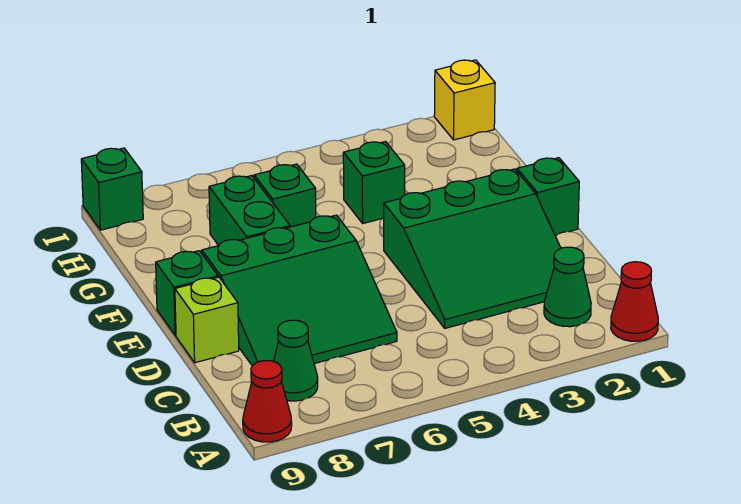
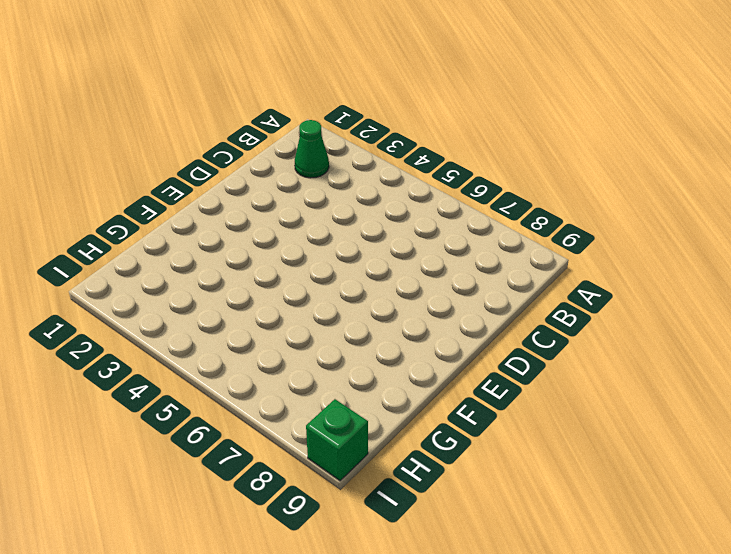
none -> red 1x1 cone [611,262,658,341]
none -> red 1x1 cone [243,361,292,442]
none -> green 1x1 cone [274,320,318,401]

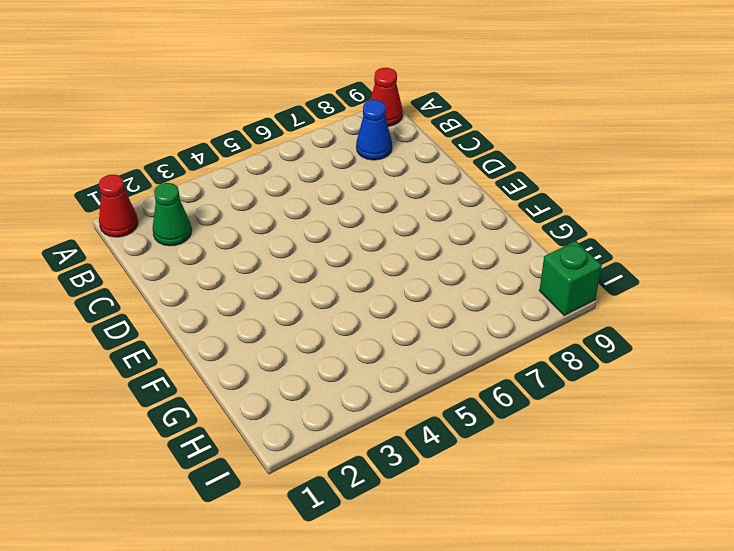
blue 1x1 cone [356,100,392,160] -> green 1x1 cone [274,320,318,401]
none -> green 3x3 slope [384,169,561,328]
none -> green 3x3 slope [202,215,397,366]
none -> lime 1x1 brick [175,277,239,363]

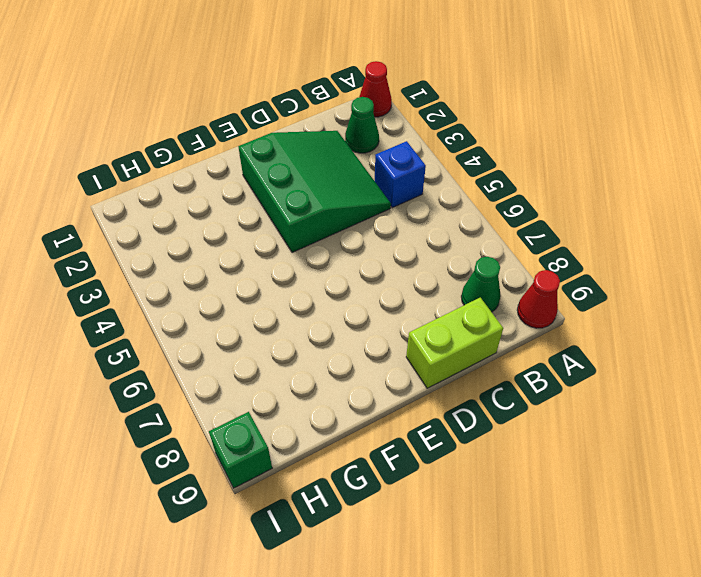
blue 1x1 brick [375,141,426,208] -> none
lime 1x2 brick [406,298,503,388] -> lime 1x1 brick [175,277,239,363]
none -> green 3x3 slope [202,215,397,366]
none -> green 1x1 brick [517,158,579,235]
none -> green 1x1 brick [156,251,218,335]

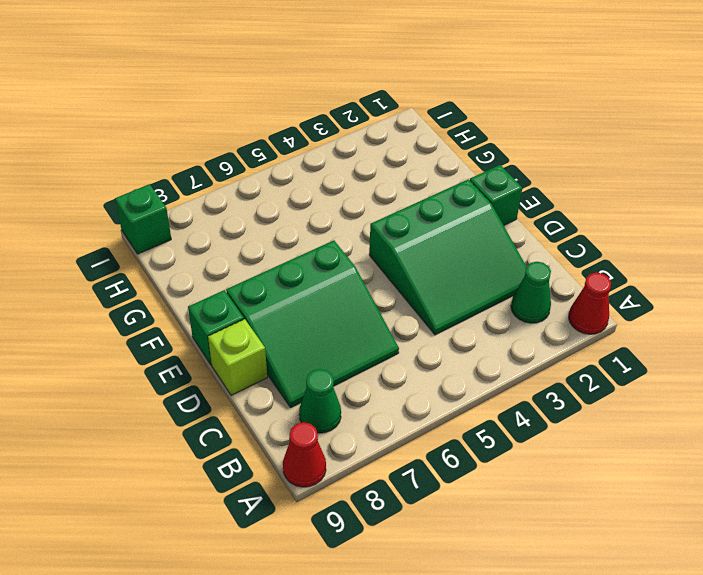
none -> green 1x2 brick [209,176,290,245]
none -> green 1x1 brick [343,142,405,223]
none -> green 1x1 brick [254,164,316,227]

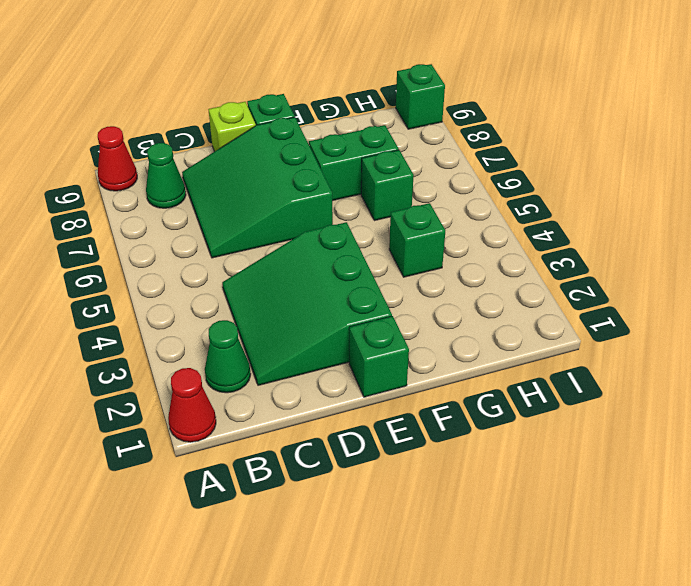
none -> yellow 1x1 brick [434,60,495,140]

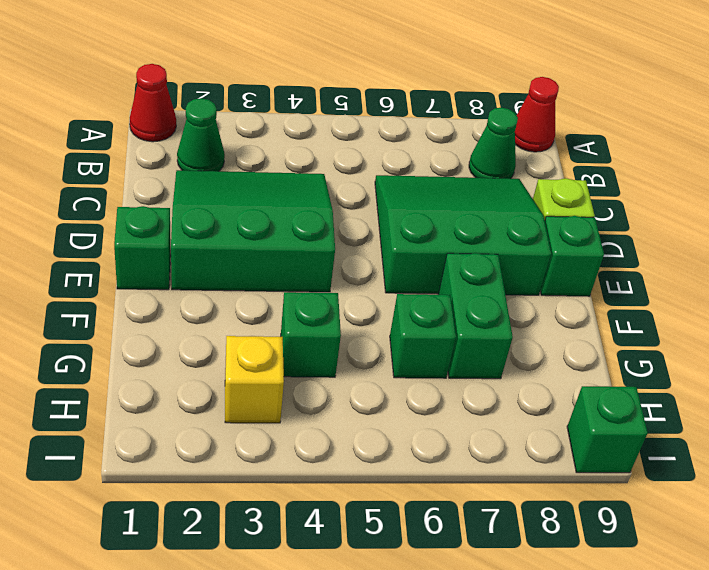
yellow 1x1 brick [225,336,284,423] -> yellow 1x1 brick moved to [434,60,495,140]

